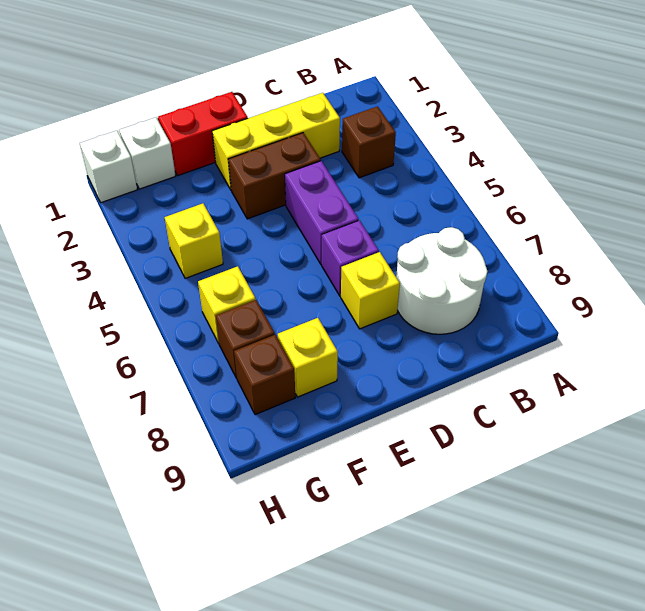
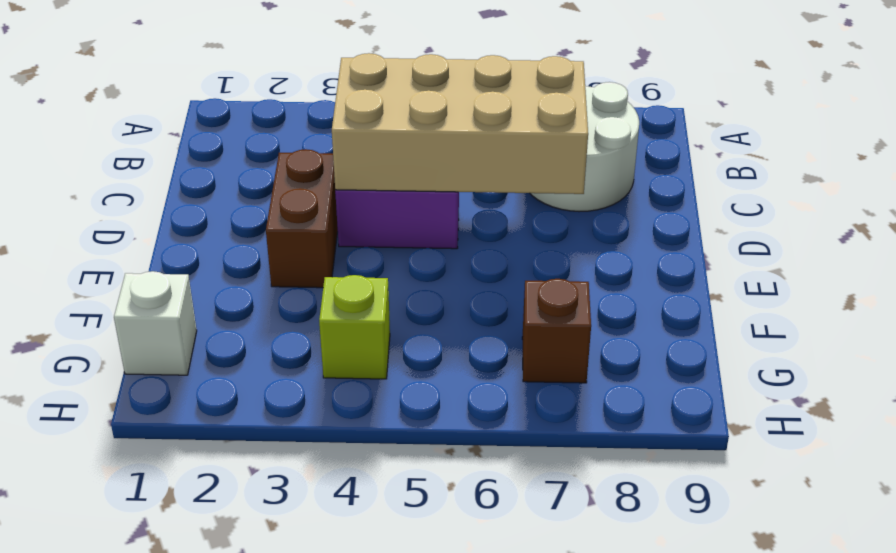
tan 2x4 brick [332,53,588,194] -> none
lime 1x1 brick [319,275,390,379] -> yellow 1x1 brick [165,203,223,278]
none -> brown 1x1 brick [342,106,396,178]
none -> yellow 1x3 brick [212,93,340,190]
none -> purple 1x1 brick [322,220,379,296]

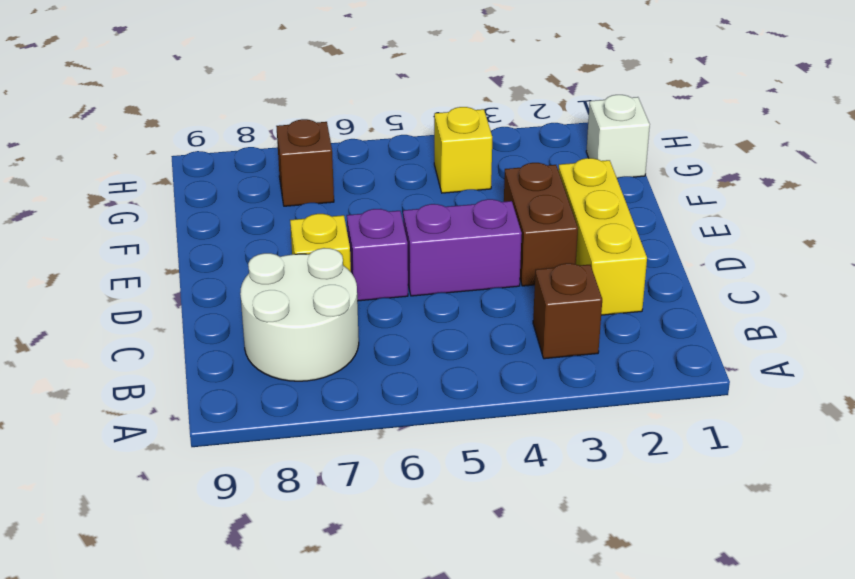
none -> red 1x2 brick [158,92,248,176]
none -> yellow 1x1 brick [278,318,338,397]
none -> yellow 1x1 brick [198,266,256,343]

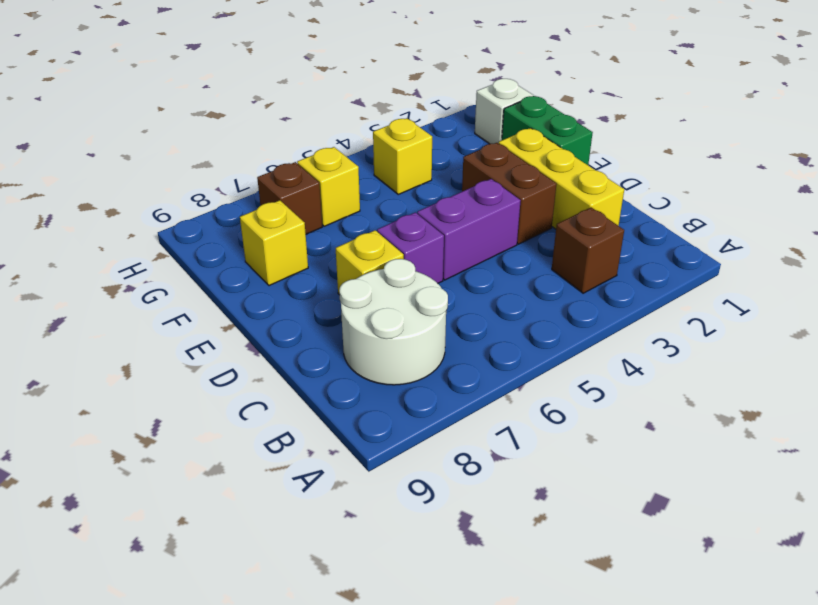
green 1x2 brick [502,96,593,165] -> red 1x2 brick [158,92,248,176]
none -> brown 1x1 brick [234,335,295,415]
none -> white 1x1 brick [80,131,137,203]

